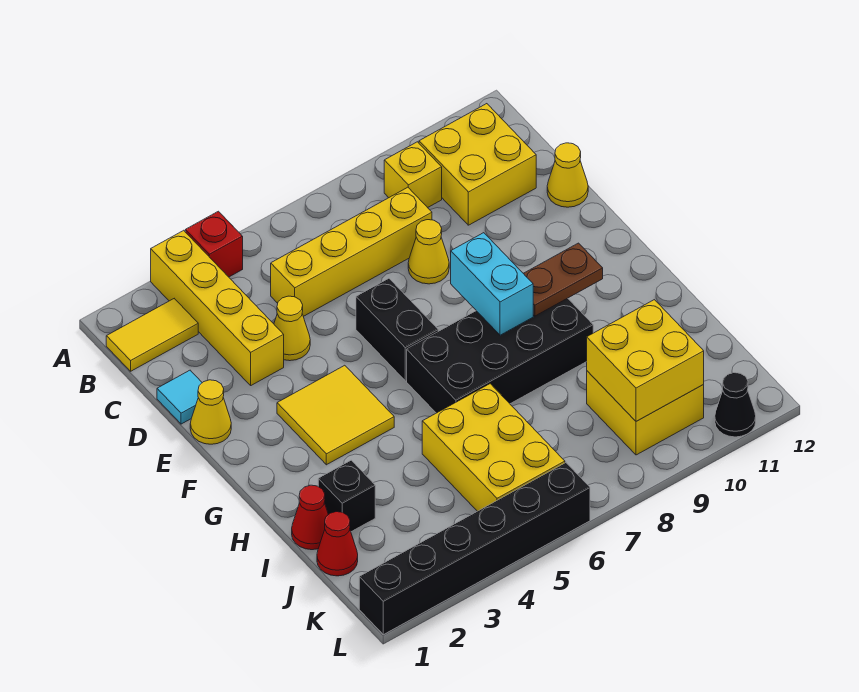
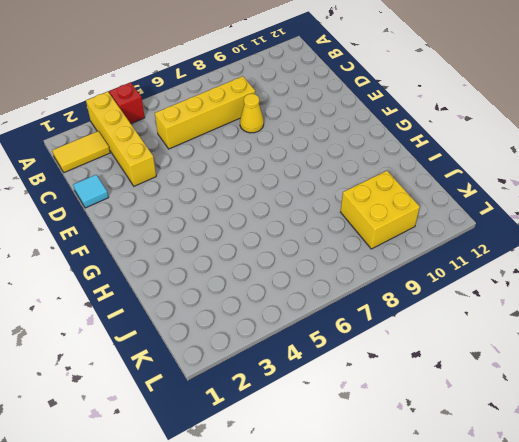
none -> yellow 1x1 brick [384,142,442,208]
none -> yellow 2x2 brick [419,104,536,225]
none -> yellow 1x1 cone [274,296,310,361]

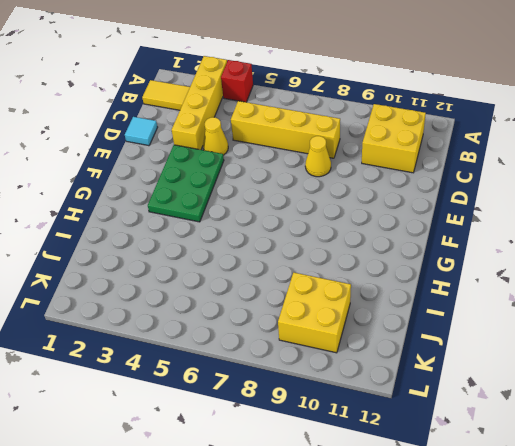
green 2x3 plate [148,145,224,222] -> yellow 2x2 tile [277,365,394,465]
none -> yellow 1x1 brick [384,142,442,208]
none -> yellow 1x1 cone [547,143,588,207]
none -> yellow 1x1 cone [190,380,231,444]

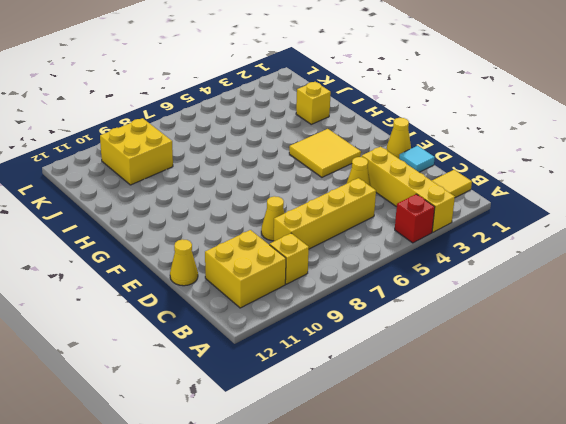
yellow 1x1 brick [296,82,331,124] -> black 1x1 brick [318,460,375,532]
none -> black 1x2 brick [356,278,438,381]
none -> black 2x4 brick [407,298,593,413]
none -> red 1x1 cone [292,485,328,550]

